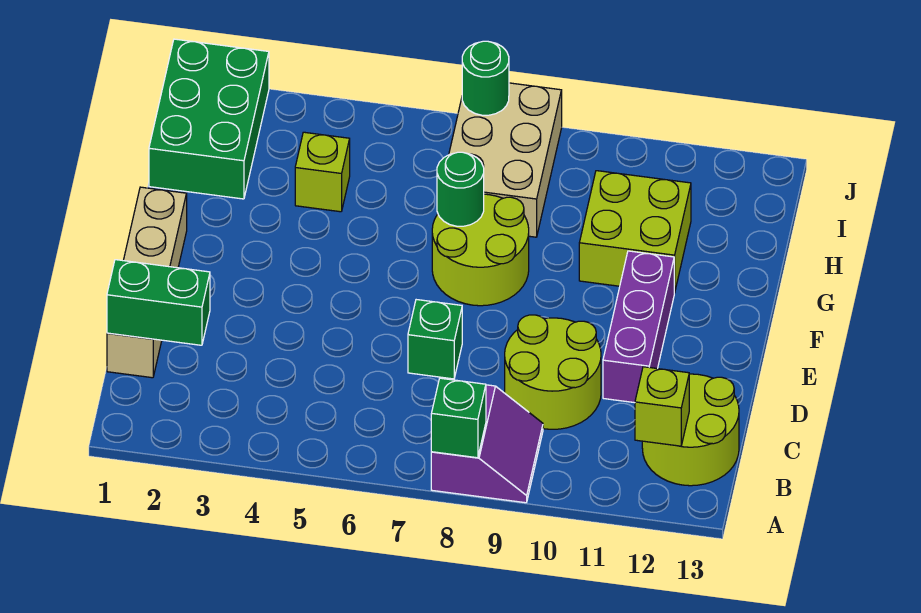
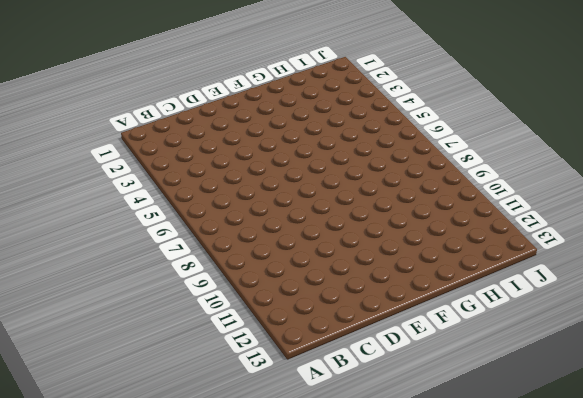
none -> purple 2x2 slope [431,385,543,503]
none -> lime 2x2 round brick [642,374,739,486]
none -> tan 1x4 brick [107,187,187,378]

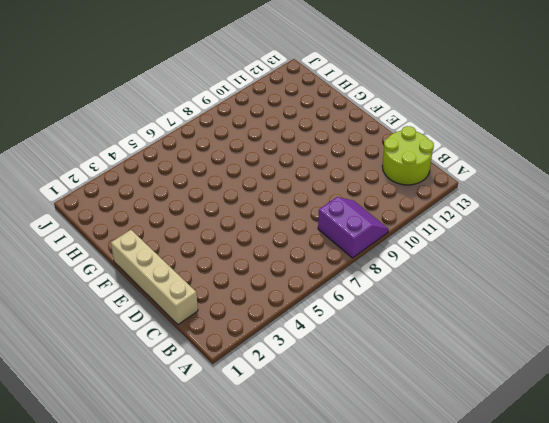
none -> lime 2x2 round brick [505,315,601,429]
none -> green 1x1 brick [408,300,462,379]
none -> purple 1x3 brick [603,251,674,403]

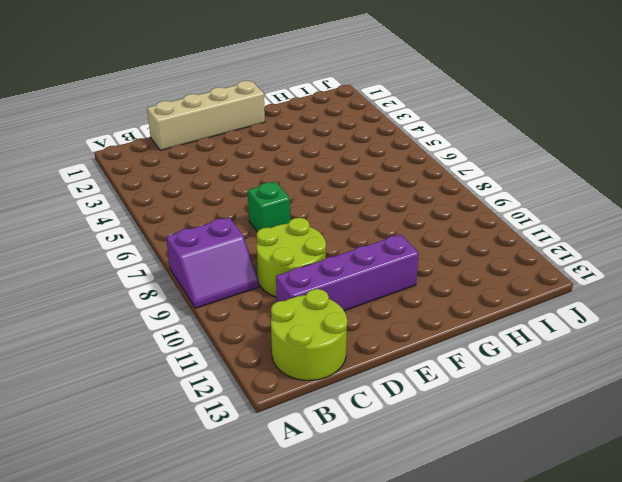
purple 1x4 brick [276,234,419,311] -> purple 1x3 brick [603,251,674,403]
none -> lime 2x2 round brick [432,194,529,306]
none -> lime 2x2 brick [579,171,691,293]
none -> green 2x3 brick [149,39,269,199]

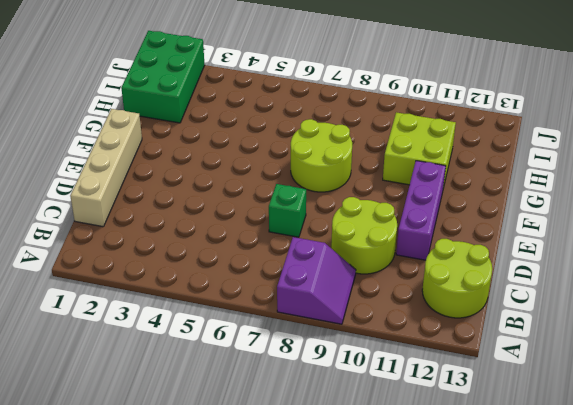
none -> lime 1x1 brick [295,132,350,212]
none -> tan 2x3 brick [449,83,562,237]
none -> green 1x1 brick [431,378,486,458]

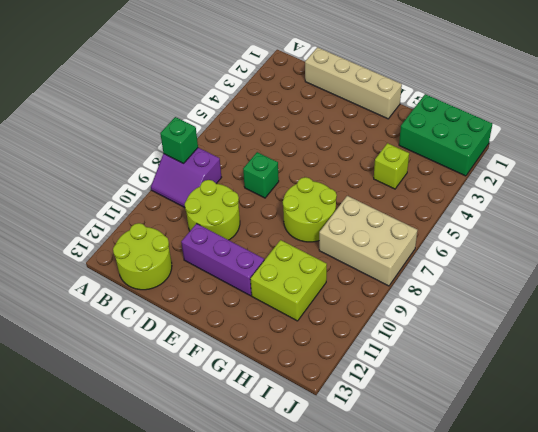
none -> lime 1x1 brick [635,367,689,446]
none -> green 1x2 brick [107,260,210,345]
none -> green 1x1 round brick [437,152,484,226]

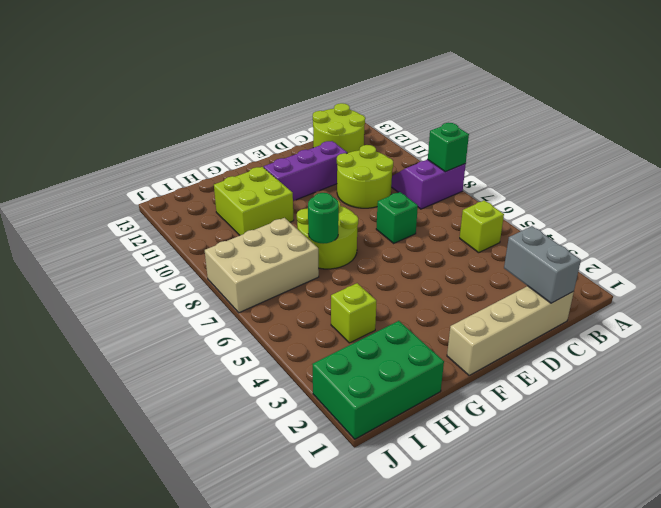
lime 1x1 brick [460,201,504,253] -> lime 1x1 brick moved to [635,367,689,446]
grey 1x2 brick [504,226,581,303] -> green 1x2 brick [107,260,210,345]
none -> green 1x1 round brick [462,41,509,115]

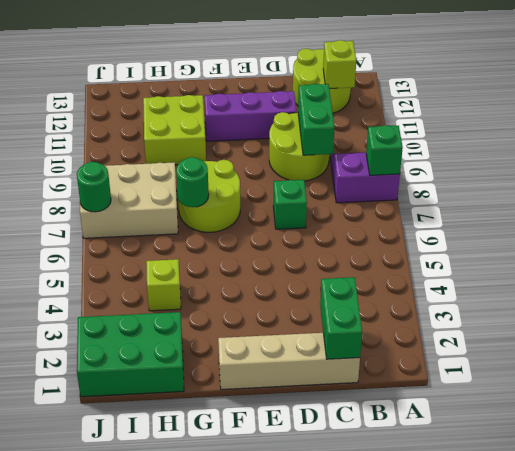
green 1x2 brick [298,84,334,155] -> none

